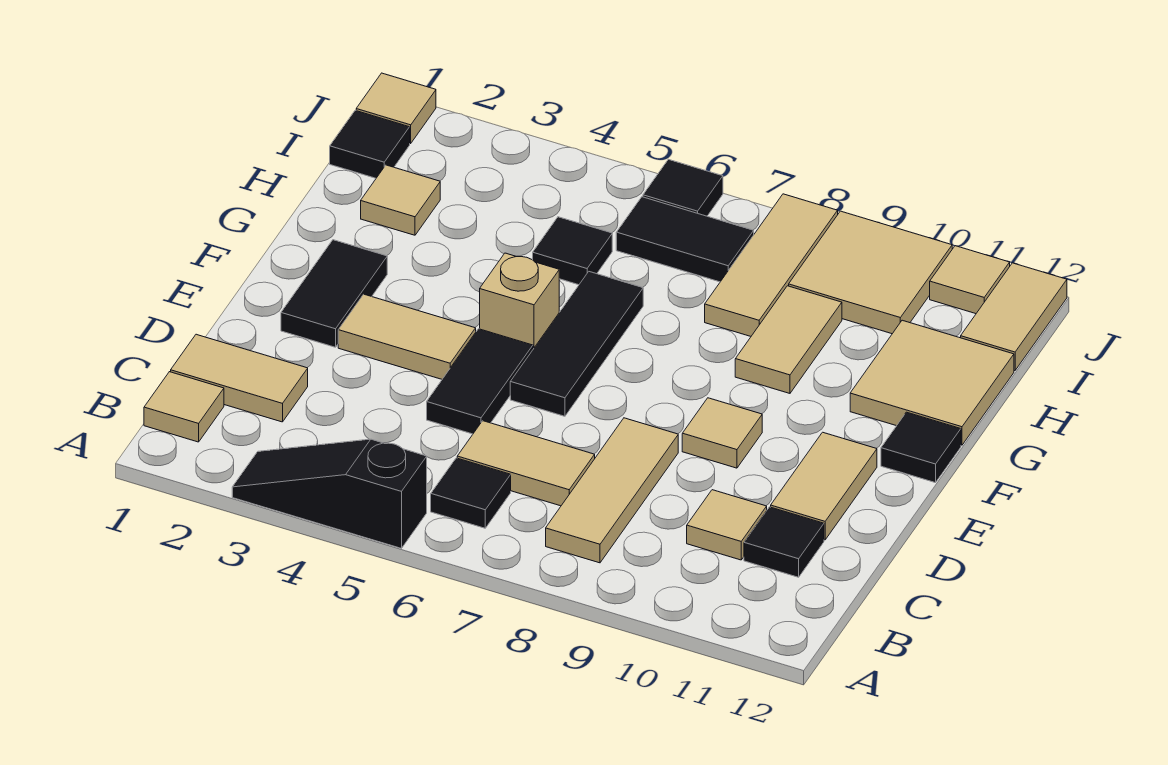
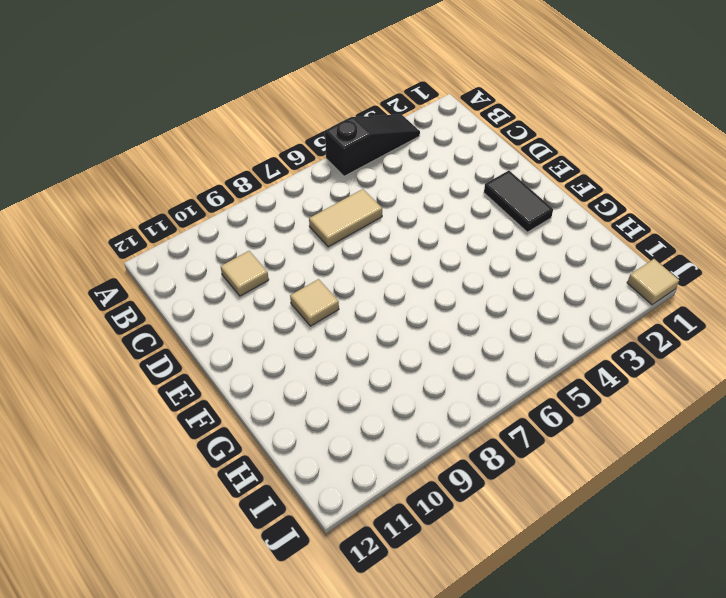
none -> tan 1x1 tile [144,372,224,442]
none -> black 1x1 tile [431,458,511,528]
none -> tan 1x3 tile [546,418,678,563]

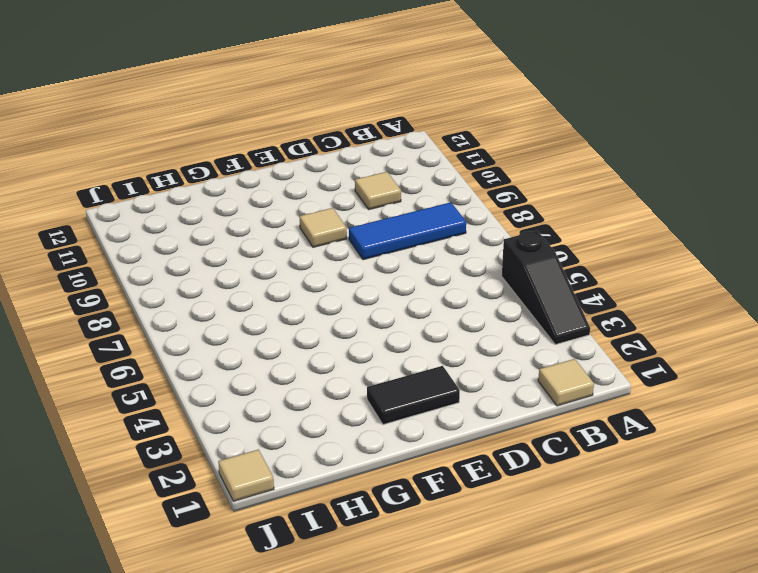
blue 1x3 tile [349,202,466,260] -> tan 1x3 tile [546,418,678,563]
none -> black 1x1 tile [431,458,511,528]
none -> tan 1x2 tile [171,334,308,422]
none -> tan 1x2 tile [457,421,595,506]

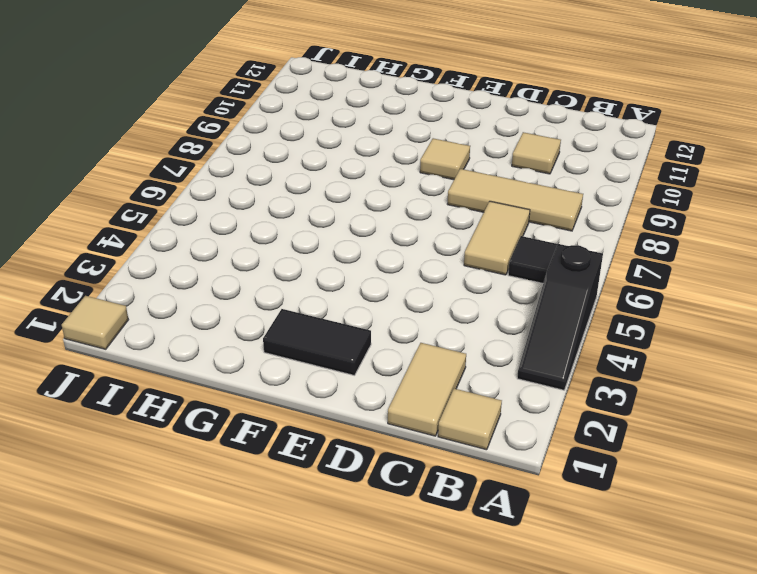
none -> black 1x1 tile [744,507,824,577]
none -> black 1x2 tile [427,329,533,434]
none -> tan 1x2 tile [771,432,877,540]

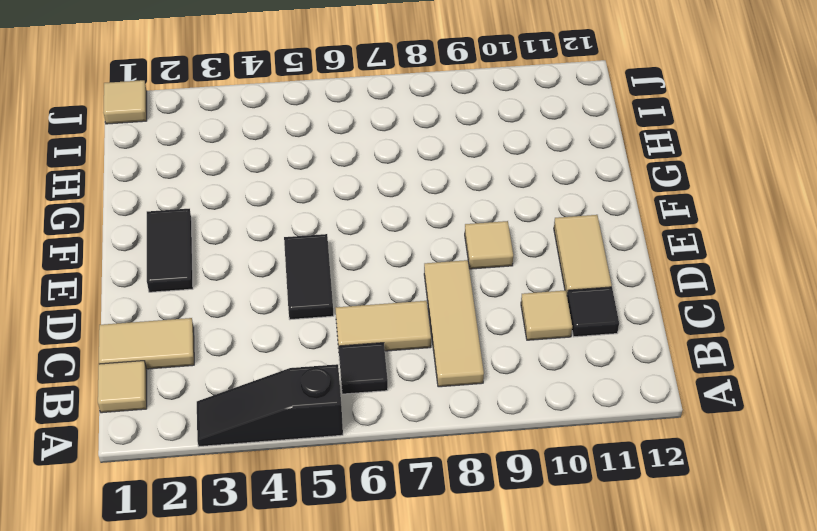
none -> tan 1x2 tile [338,294,476,379]
none -> black 1x3 tile [510,272,643,416]
none -> tan 1x1 brick [480,253,559,349]

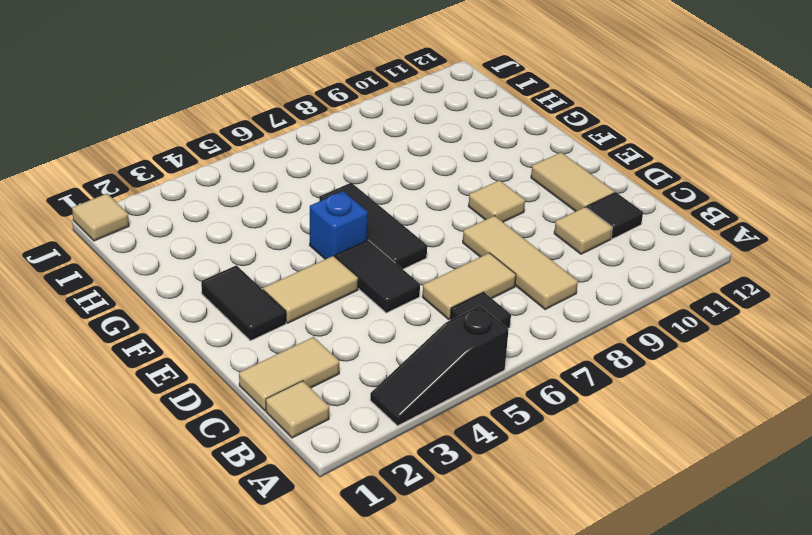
blue 1x1 brick [310,191,368,259] -> tan 1x1 brick [480,253,559,349]
none -> black 1x1 tile [881,412,961,483]
none -> tan 1x2 tile [735,286,842,393]
none -> tan 2x2 tile [850,320,1014,445]

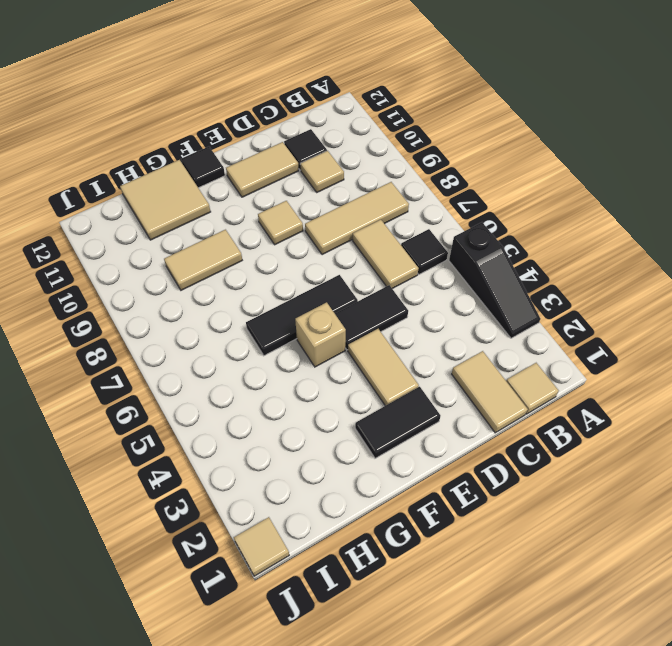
none -> tan 1x1 tile [361,165,440,235]
none -> black 1x1 tile [533,217,612,285]
none -> tan 1x3 tile [705,194,838,336]

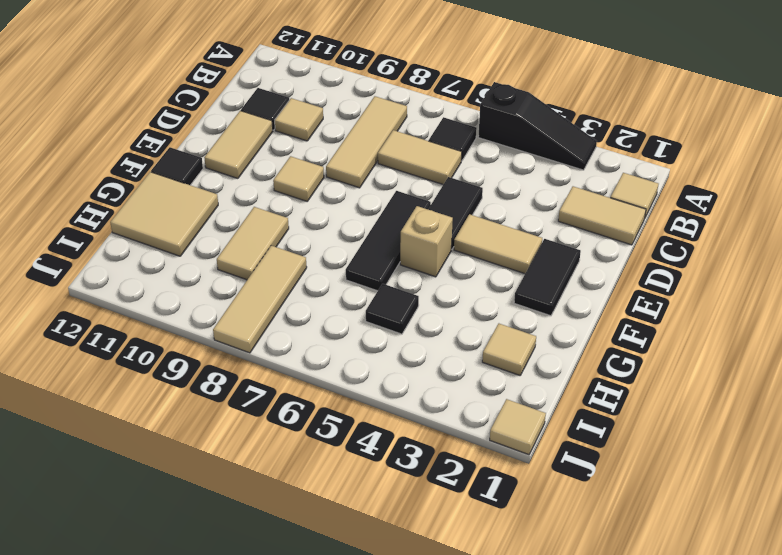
none -> black 1x1 tile [330,111,410,178]
none -> black 1x2 tile [616,197,754,282]
none -> tan 2x2 tile [789,211,952,334]

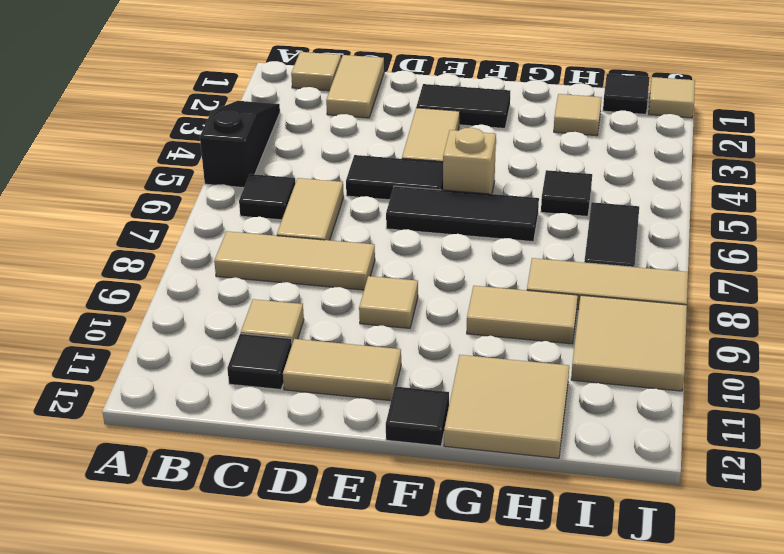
none -> tan 1x2 tile [961,263,1067,371]
none -> black 1x1 tile [643,159,723,216]
none -> tan 1x1 tile [930,246,1010,314]

